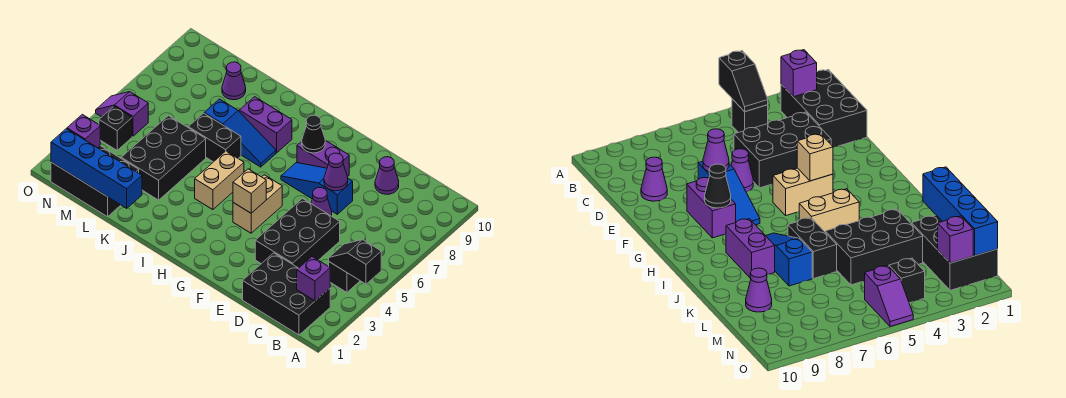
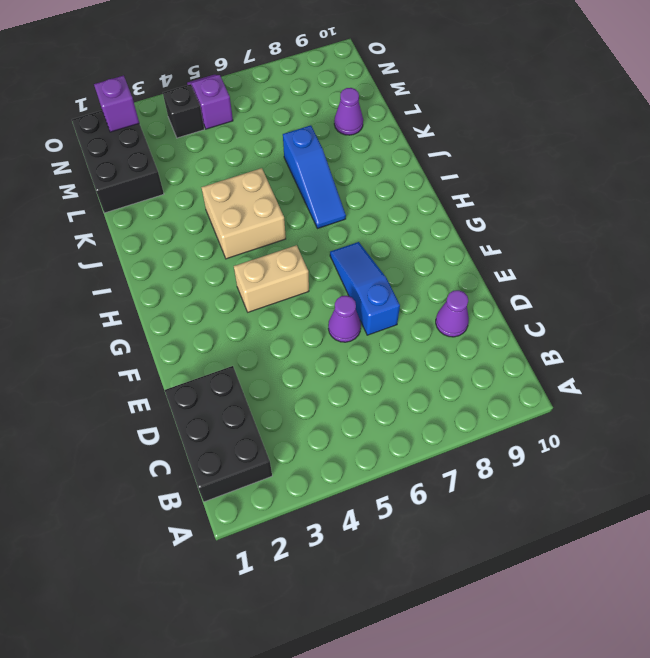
tan 2x2 brick [201,168,286,259] -> tan 1x2 brick [195,151,244,210]
none -> black 1x1 brick [329,262,360,292]
none -> black 2x3 brick [255,199,340,268]
none -> purple 1x2 brick [297,140,349,177]

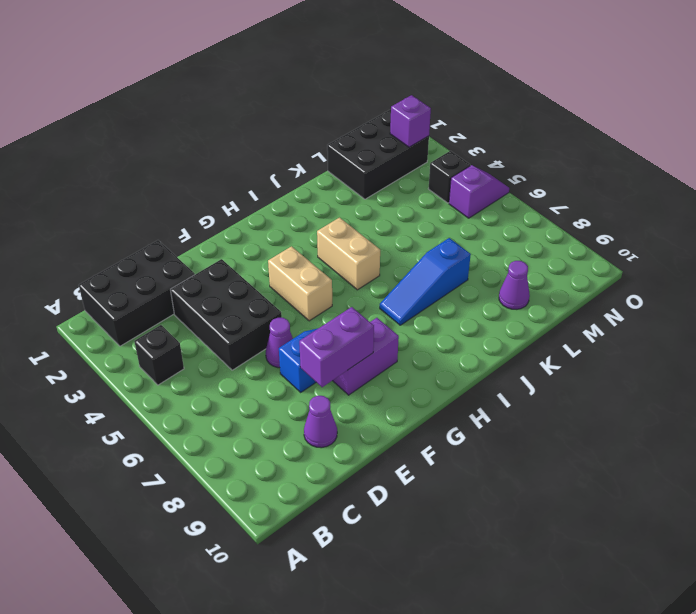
purple 1x2 brick [299,307,374,387] -> purple 1x2 brick moved to [239,97,292,153]
none -> black 1x2 brick [188,113,241,162]
none -> black 2x3 brick [121,116,206,200]
none -> black 1x2 slope [329,240,381,284]

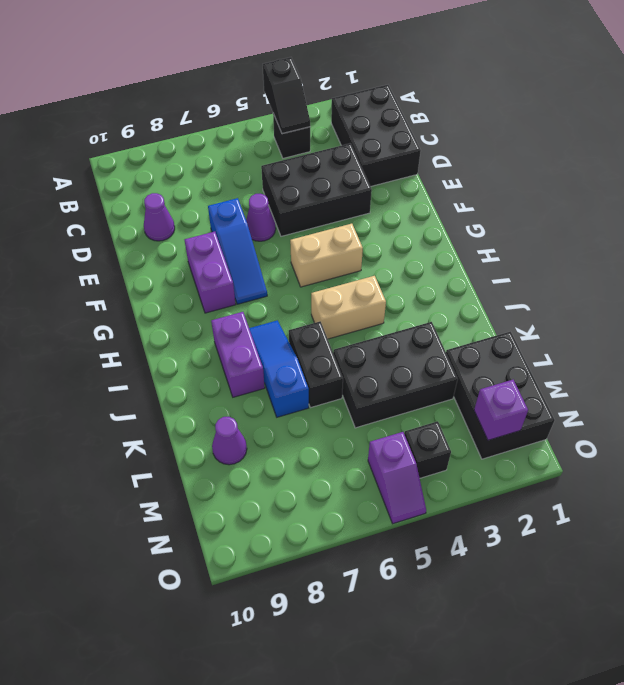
none -> purple 1x1 brick [297,257,330,301]
none -> purple 1x1 cone [324,153,348,191]
none -> tan 1x1 brick [233,169,266,213]

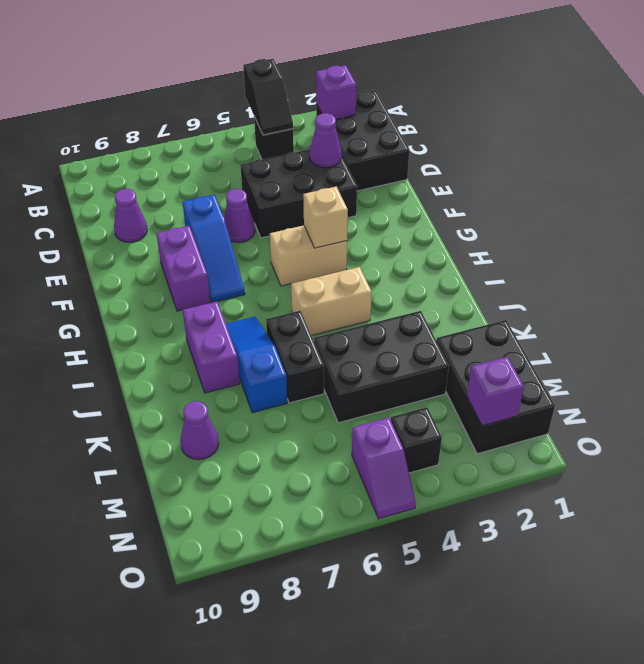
purple 1x1 cone [309,113,342,168] -> purple 1x1 cone moved to [324,153,348,191]
none -> black 1x1 cone [302,115,325,153]
none -> blue 1x4 brick [51,129,142,208]

